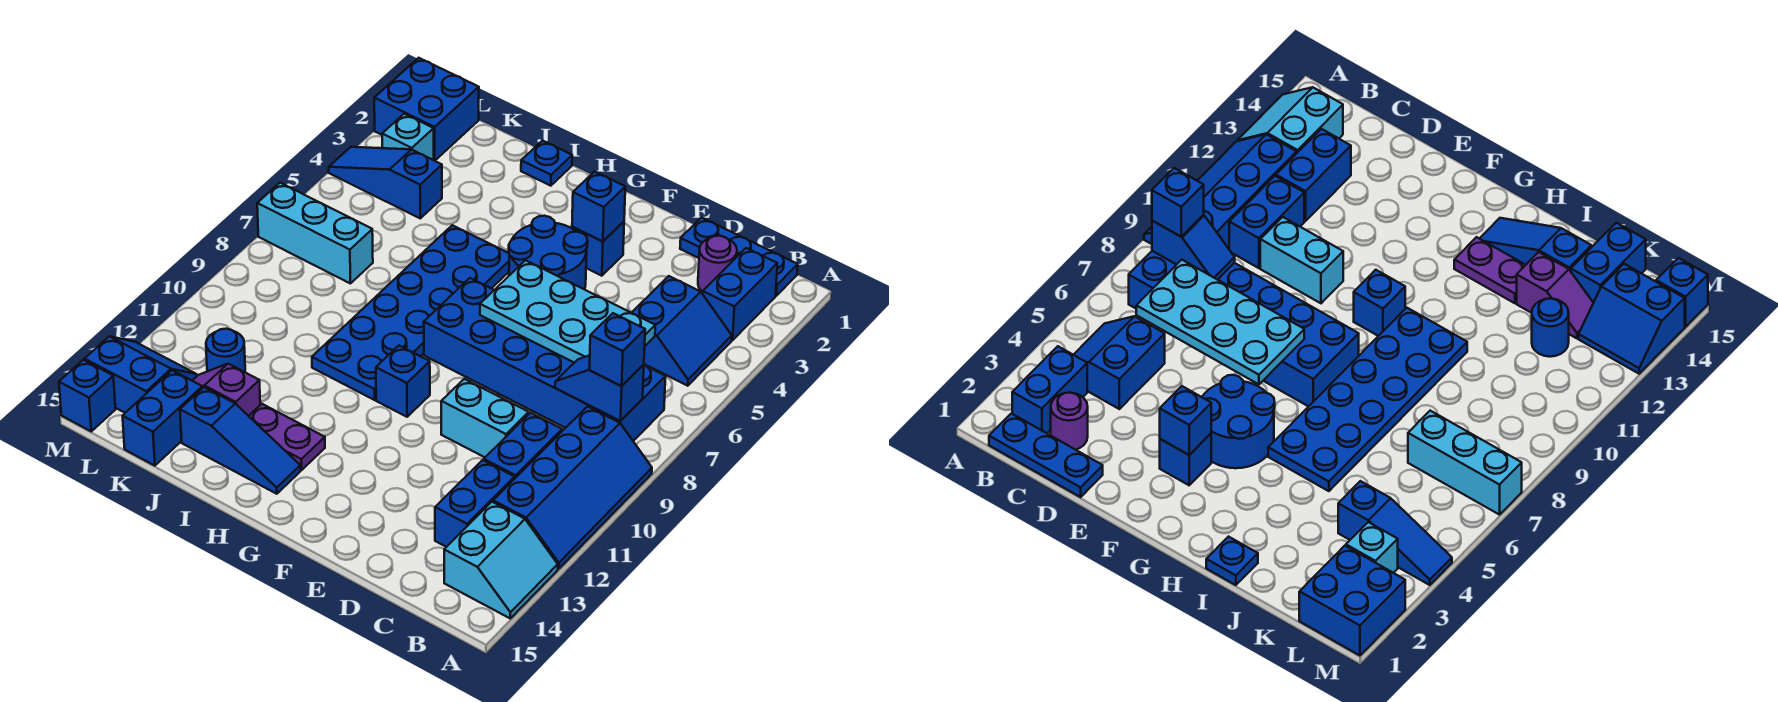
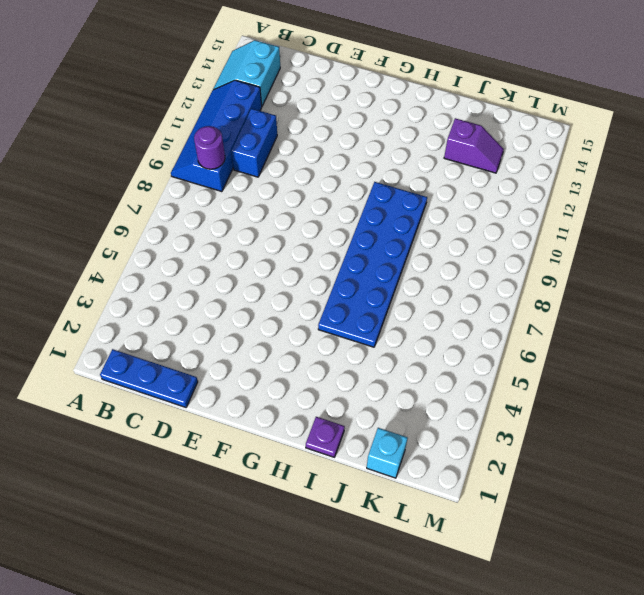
purple 1x1 round brick [194,126,225,169] -> purple 1x1 round brick moved to [698,236,737,292]
purple 1x1 plate [306,417,345,457] -> blue 1x1 plate [521,141,572,186]
cyan 1x1 brick [367,428,407,478] -> cyan 1x1 brick moved to [382,114,434,160]
none -> blue 1x2 brick [703,248,777,340]
none -> blue 2x2 slope [632,276,732,386]
none -> blue 2x6 brick [424,278,666,441]
none -> blue 1x2 brick [435,460,515,547]

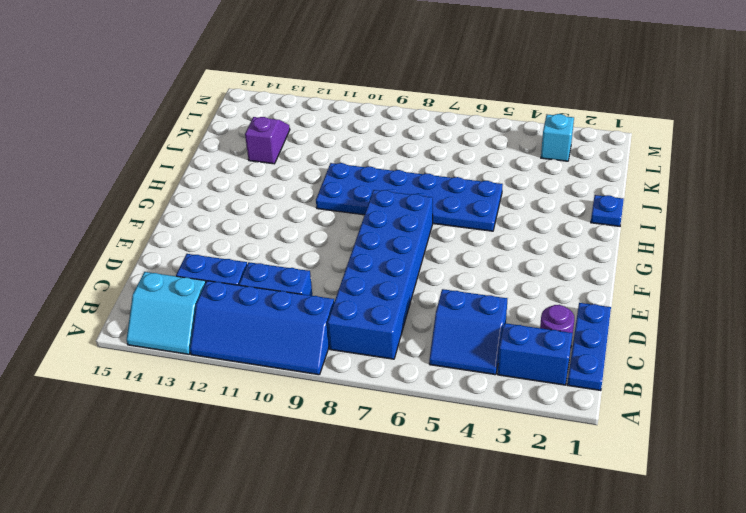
none -> cyan 1x2 brick [441,379,529,457]
none -> blue 1x1 brick [572,222,624,276]
none -> blue 2x2 round brick [509,216,588,289]
none -> blue 1x1 brick [376,346,430,417]

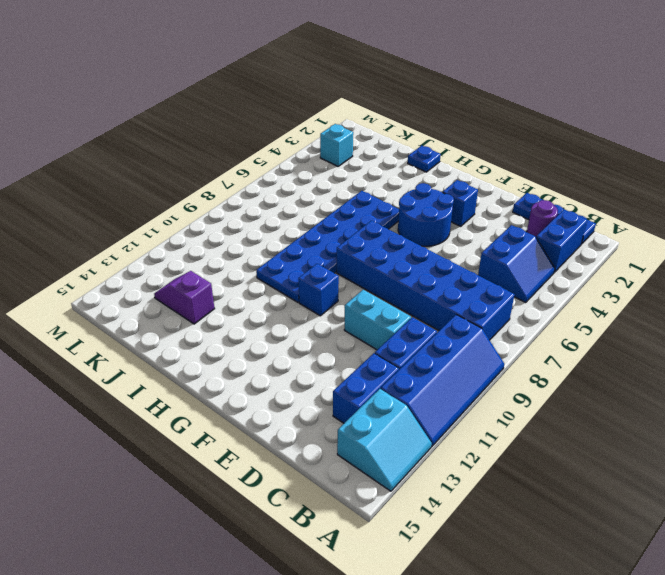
none -> purple 1x2 plate [249,404,325,470]
none -> blue 1x3 slope [180,387,301,494]
none -> blue 1x3 slope [329,147,442,218]
none -> cyan 1x3 brick [257,183,373,284]

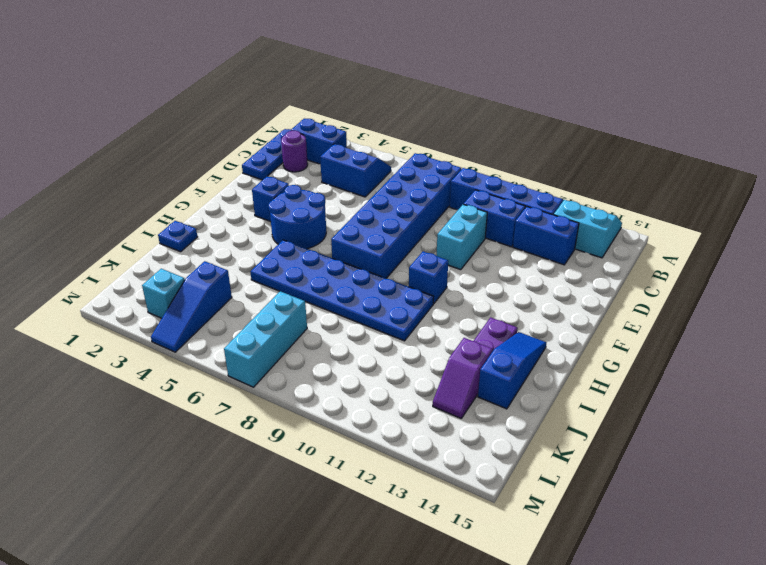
none -> blue 1x1 round brick [206,329,245,372]
none -> blue 1x2 brick [123,370,202,466]
none -> blue 2x2 brick [374,58,479,161]
none -> blue 2x2 slope [85,336,197,413]

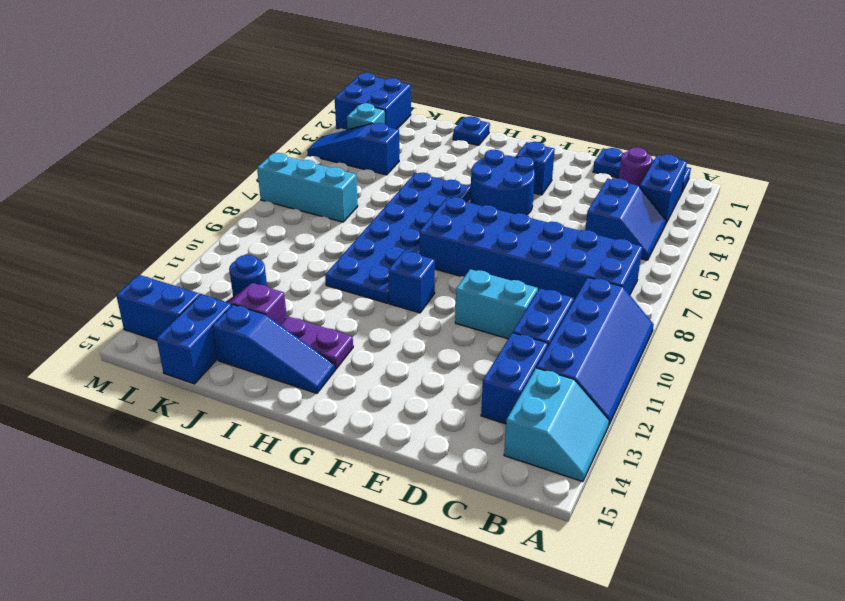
none -> blue 1x1 brick [59,360,116,431]
none -> blue 1x2 slope [555,355,644,421]
none -> cyan 2x4 plate [480,260,655,363]
none -> blue 1x1 brick [572,172,625,242]

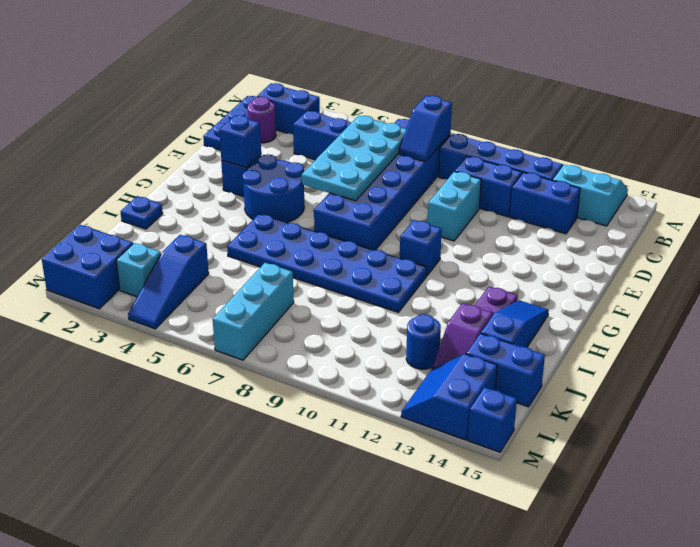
none -> blue 1x1 brick [589,313,645,386]

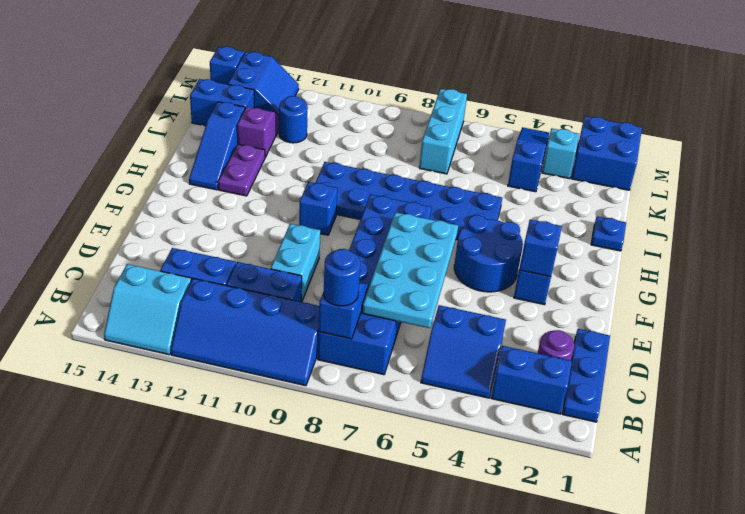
blue 1x1 round brick [324,249,360,306] -> blue 1x1 brick [589,313,645,386]

